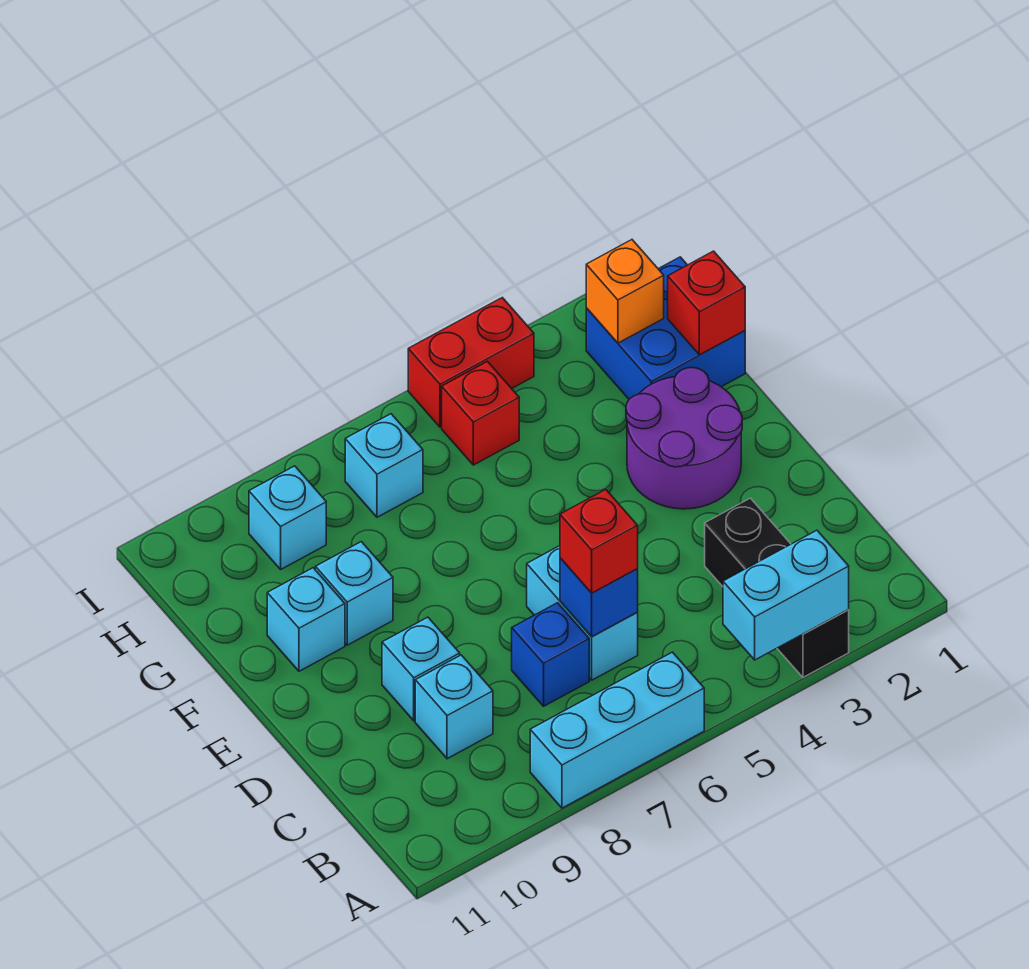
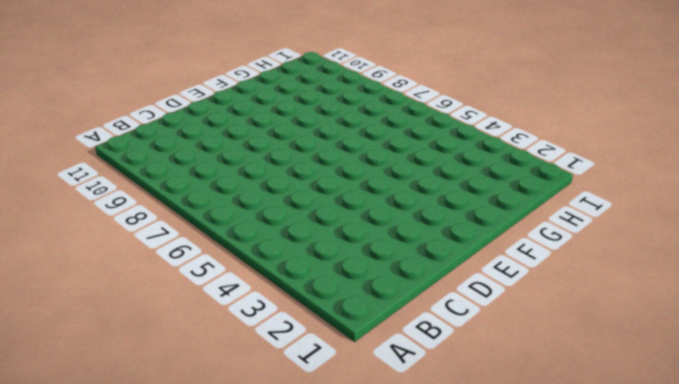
none -> black 1x3 brick [705,498,849,677]
none -> cyan 1x3 brick [530,652,704,808]
none -> cyan 1x2 brick [527,546,638,680]

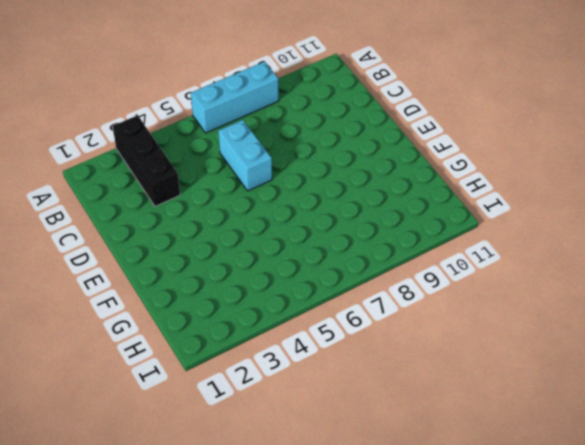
none -> blue 1x1 brick [512,603,589,706]
none -> cyan 1x1 brick [415,655,493,759]
none -> cyan 1x1 brick [382,617,460,721]

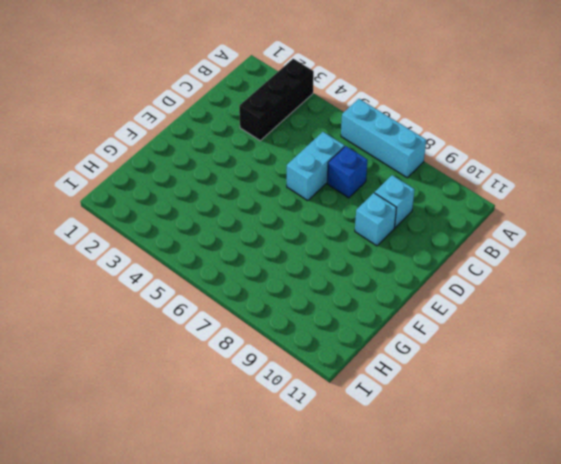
none -> purple 2x2 round brick [626,368,742,509]
none -> cyan 1x1 brick [315,542,393,645]
none -> cyan 1x1 brick [267,568,345,671]

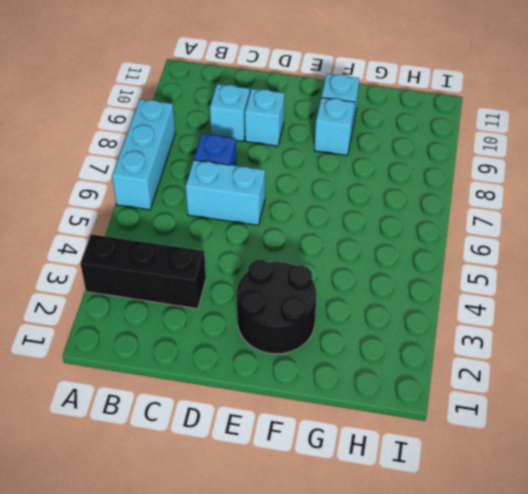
black 2x2 round brick [237,260,317,354] -> purple 2x2 round brick [626,368,742,509]
none -> blue 2x2 brick [586,257,745,399]
none -> red 1x1 brick [442,361,519,465]
none -> cyan 1x1 brick [345,414,423,517]

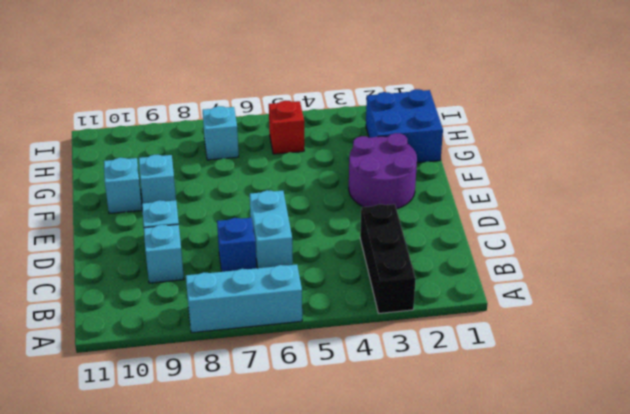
none -> cyan 1x1 brick [249,466,326,569]
none -> red 1x2 brick [408,298,534,427]
none -> cyan 1x2 brick [723,530,849,660]

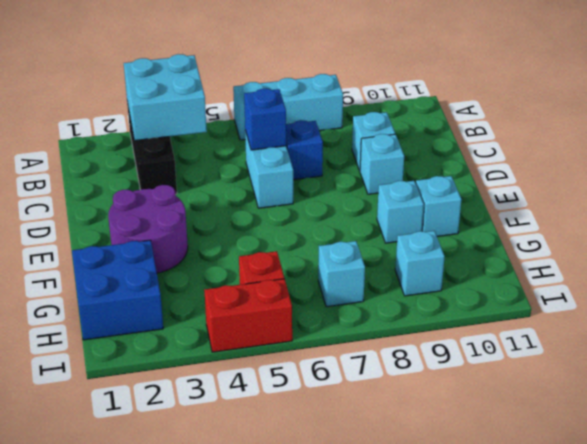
cyan 2x2 brick [124,54,207,141] -> cyan 1x2 brick [723,530,849,660]
none -> red 1x1 brick [668,251,745,355]
none -> orange 1x1 brick [586,240,664,343]
none -> red 1x1 brick [560,489,638,593]

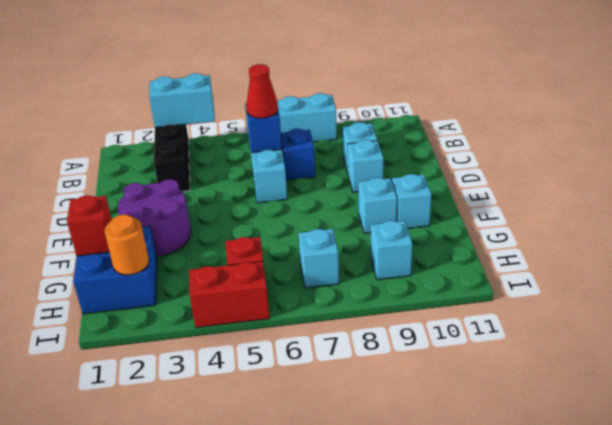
red 1x1 cone [246,64,278,118] -> red 1x1 brick [560,489,638,593]
orange 1x1 round brick [105,215,149,275] -> orange 1x1 brick [586,240,664,343]

